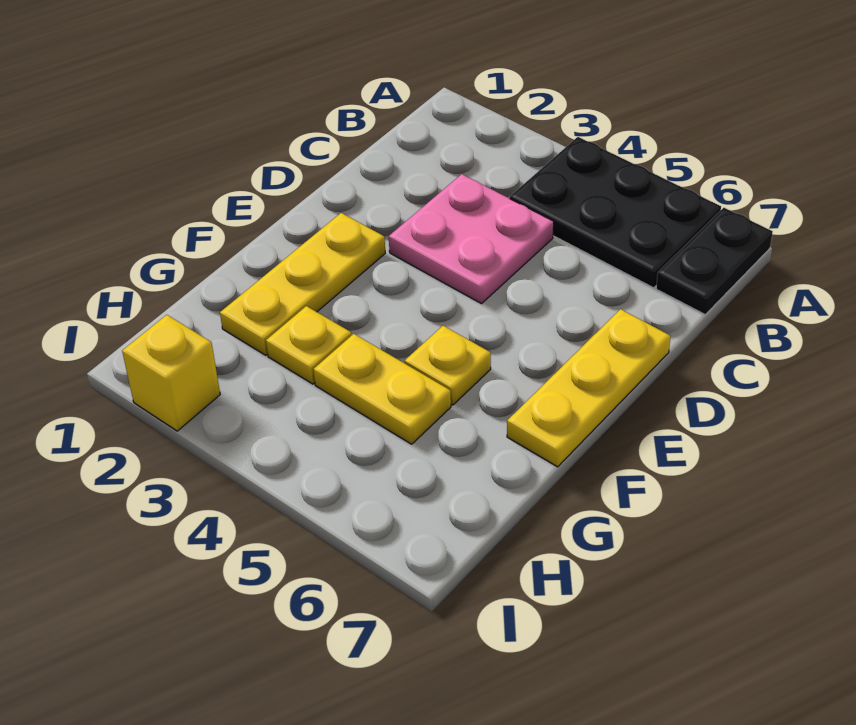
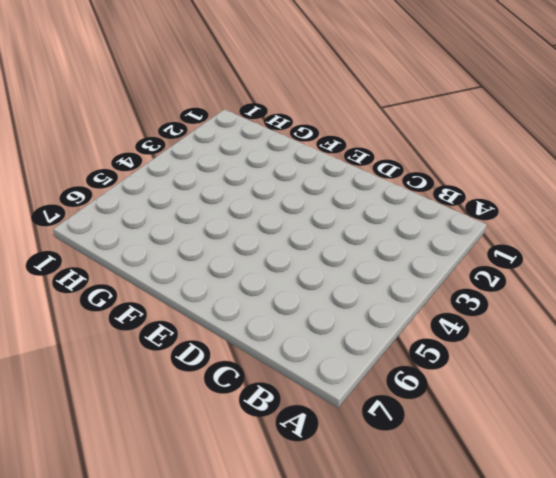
none -> black 2x3 plate [510,137,721,288]
none -> black 1x2 plate [656,208,773,314]

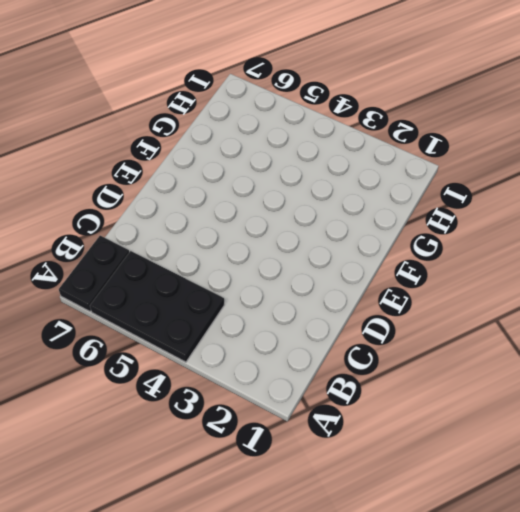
none -> pink 2x2 plate [389,174,554,304]
none -> yellow 1x3 plate [507,309,671,467]

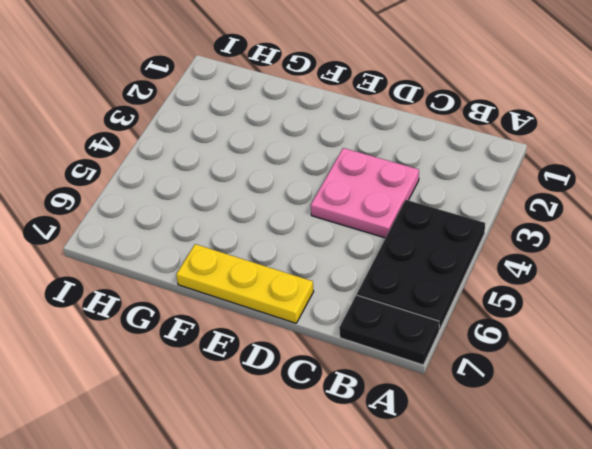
none -> yellow 1x3 plate [220,213,385,355]
none -> yellow 1x1 plate [405,326,491,405]

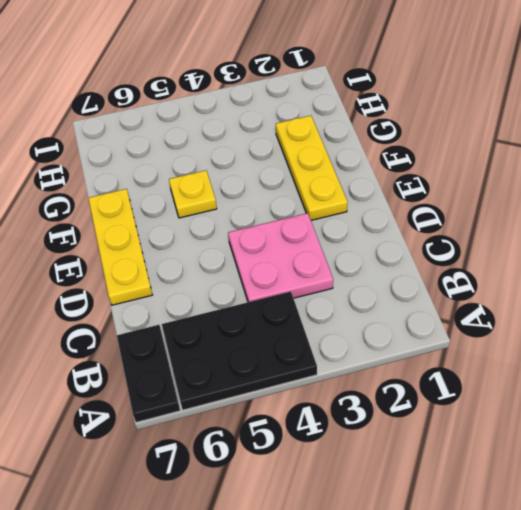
none -> yellow 1x1 plate [266,306,352,384]
none -> yellow 1x2 plate [314,334,451,444]

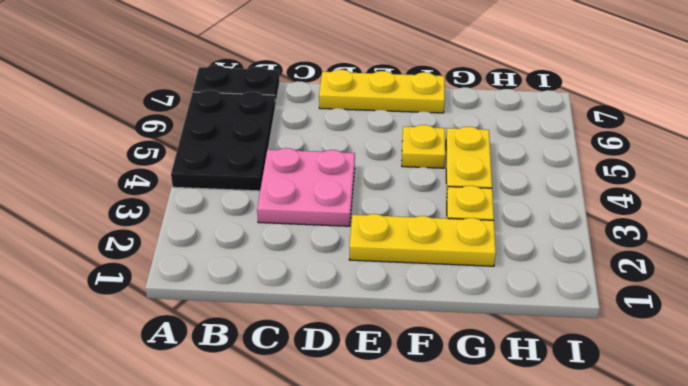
none -> yellow 1x1 brick [122,315,220,431]

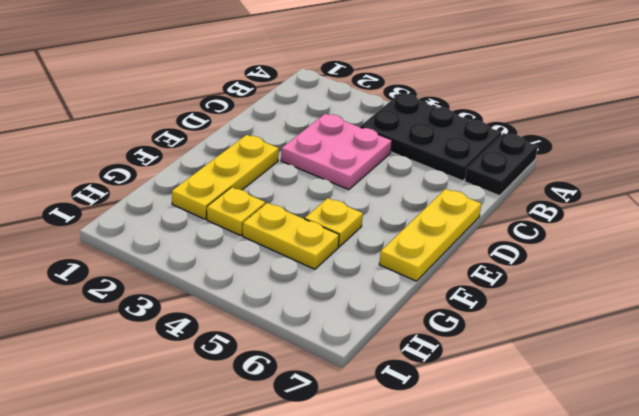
none -> yellow 1x1 brick [122,315,220,431]

